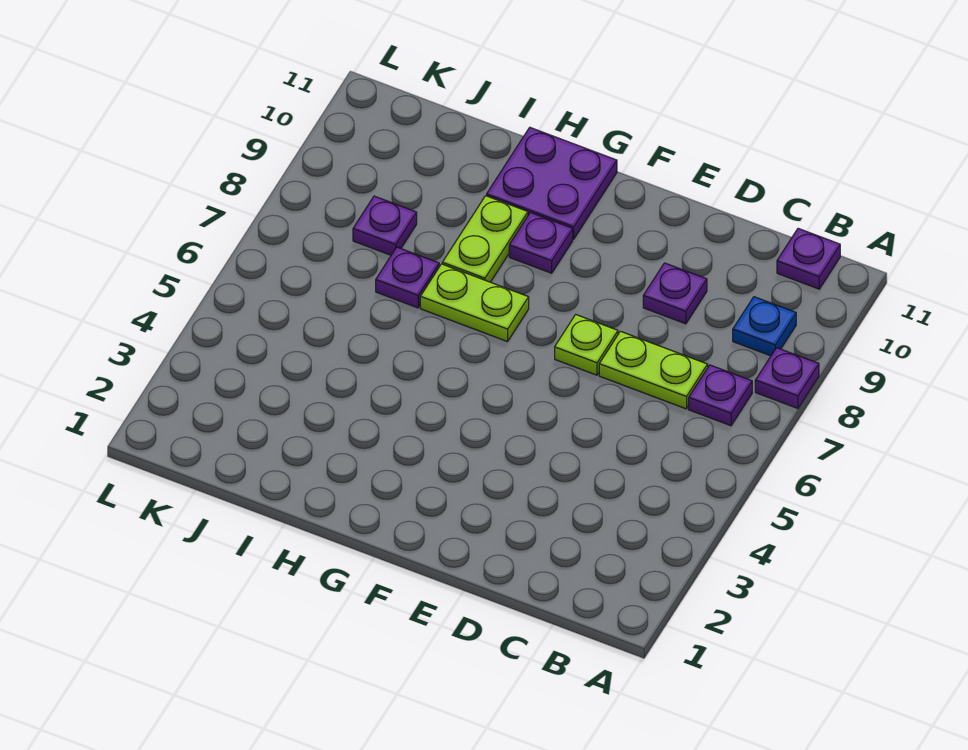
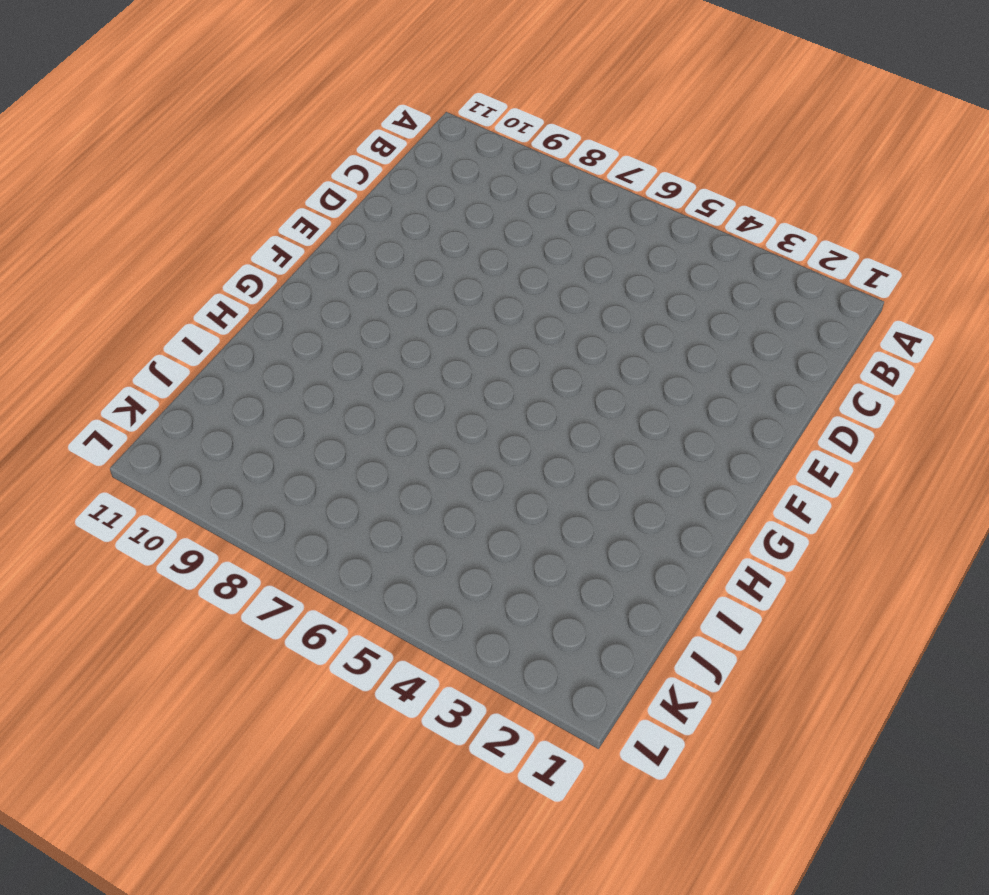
none -> purple 1x1 plate [755,348,819,408]
none -> purple 1x1 plate [689,365,752,426]
none -> blue 1x1 plate [733,297,796,356]

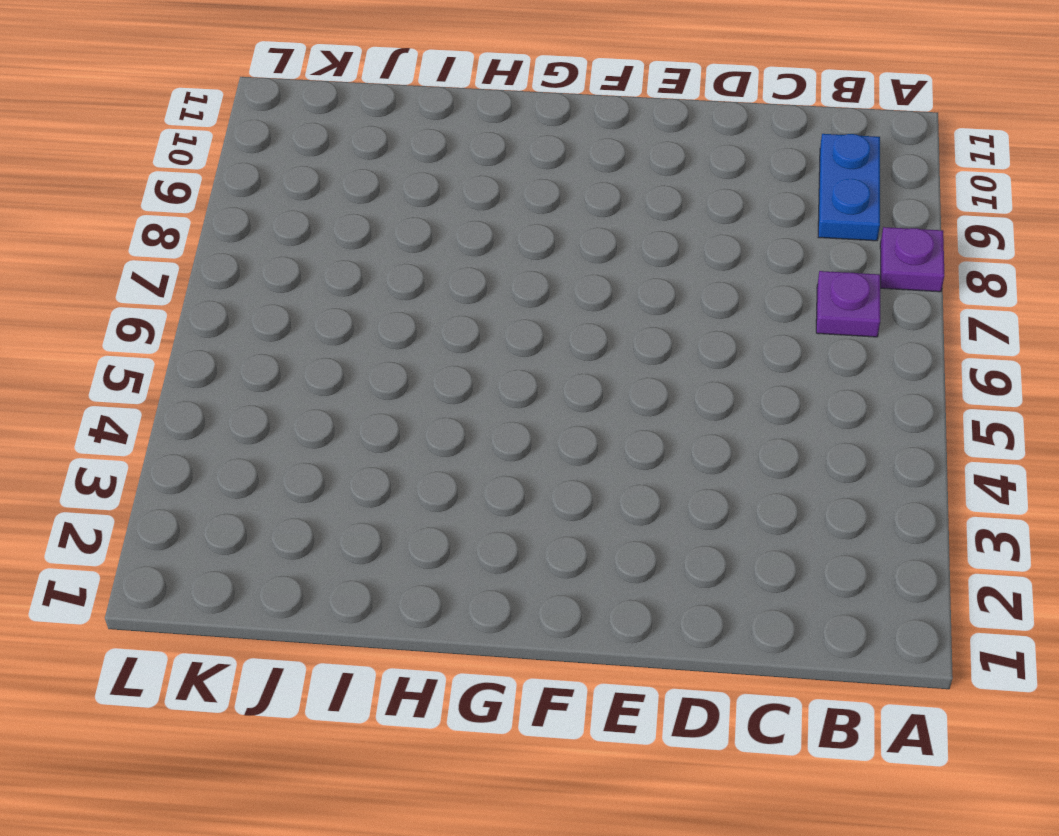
blue 1x2 plate [818,134,880,241] -> blue 1x1 plate [733,297,796,356]
none -> purple 1x1 plate [777,229,840,289]
none -> lime 1x2 plate [599,331,708,409]
none -> purple 1x1 plate [643,263,707,324]

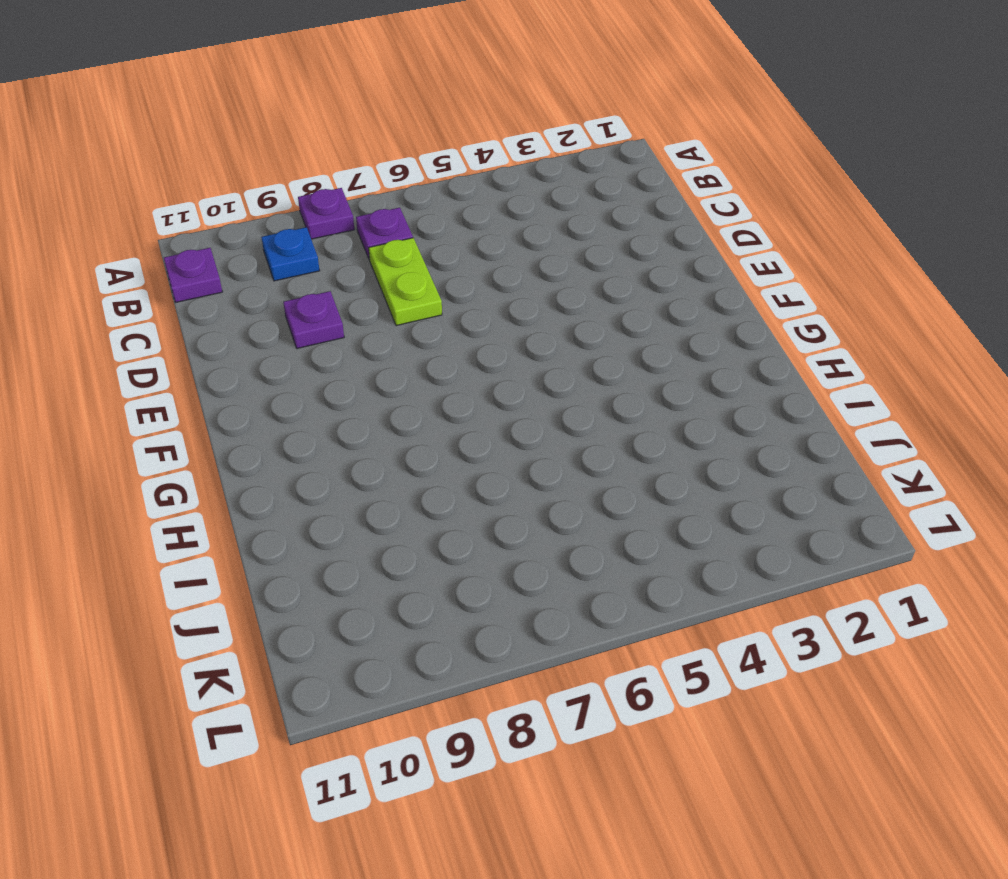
none -> lime 1x1 plate [555,315,618,375]
none -> lime 1x2 plate [420,264,529,342]
none -> purple 1x1 plate [509,213,573,273]

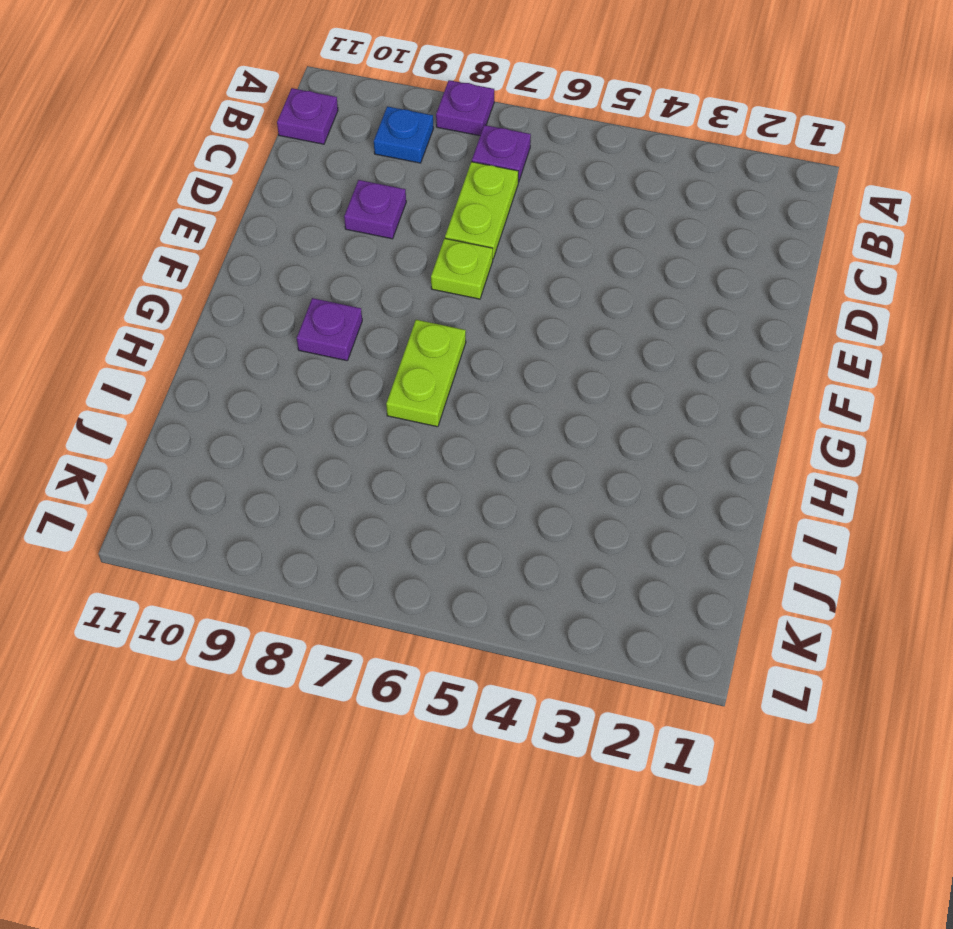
none -> purple 2x2 plate [487,128,617,239]
none -> lime 1x2 plate [442,196,528,282]
none -> purple 1x1 plate [376,247,439,308]

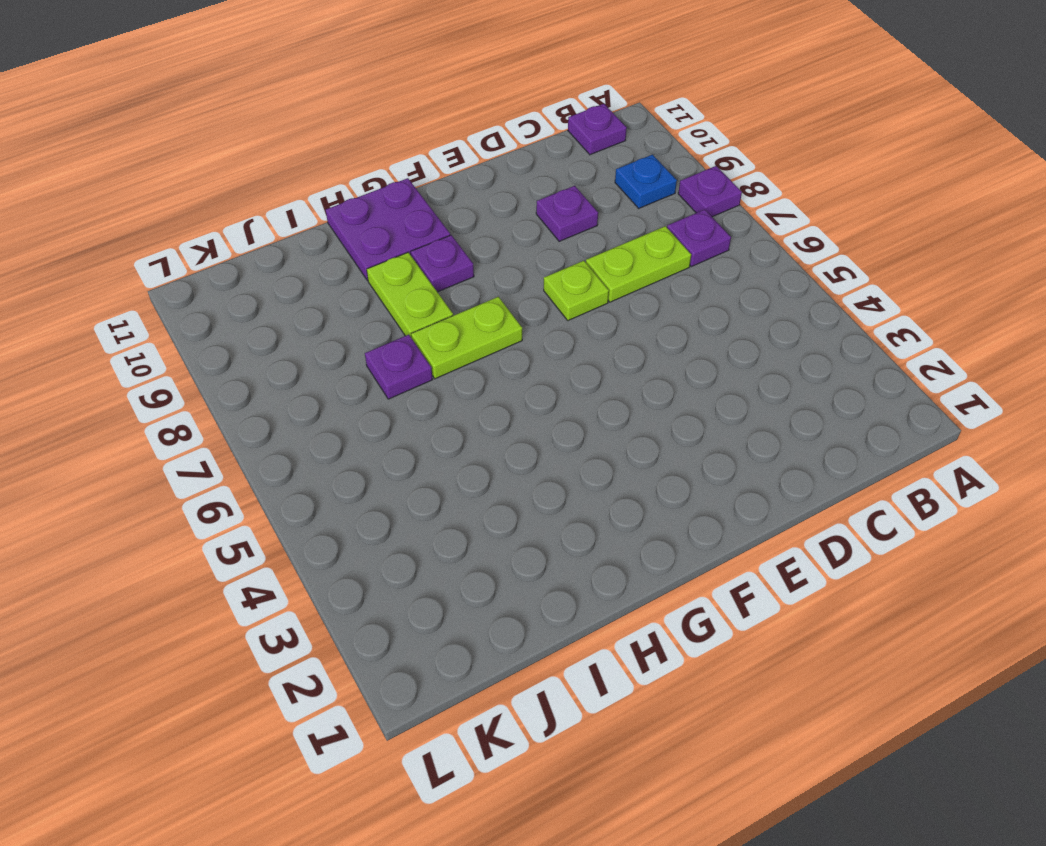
none -> purple 1x1 plate [353,196,417,255]

